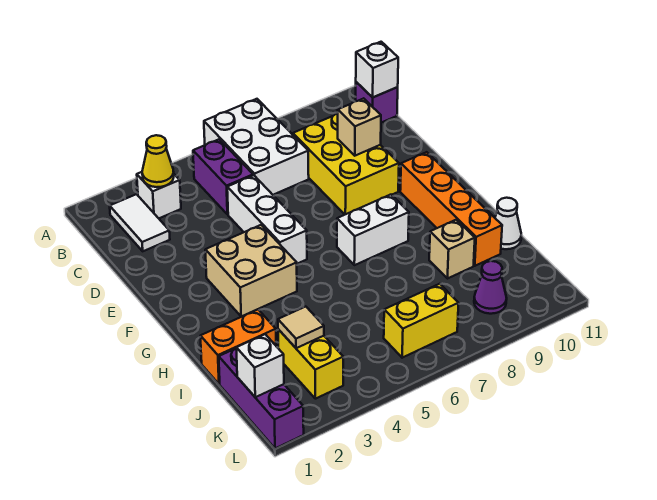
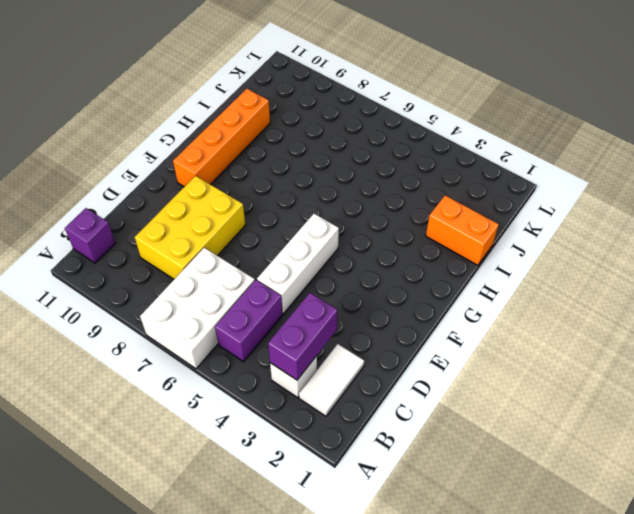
purple 1x2 brick [268,293,338,380] -> yellow 1x1 cone [142,135,174,187]
none -> tan 2x2 brick [205,225,297,317]
none -> white 1x2 brick [337,195,409,265]
none -> tan 1x1 brick [429,220,475,279]

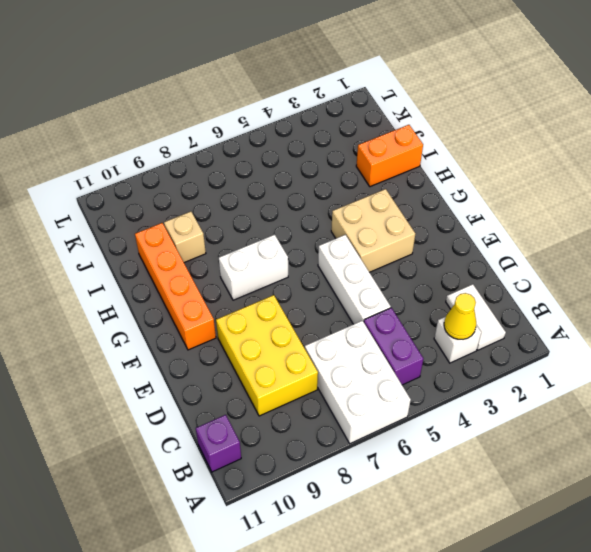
none -> white 1x1 cone [495,198,521,249]
none -> purple 1x3 brick [219,349,304,448]
none -> yellow 1x2 brick [278,329,343,399]

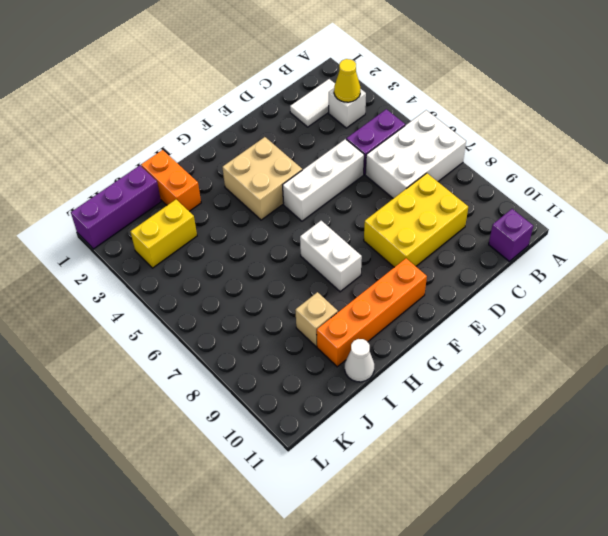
none -> yellow 1x2 brick [384,284,459,358]
none -> purple 1x1 cone [474,261,507,314]
none -> white 1x1 brick [356,42,398,97]

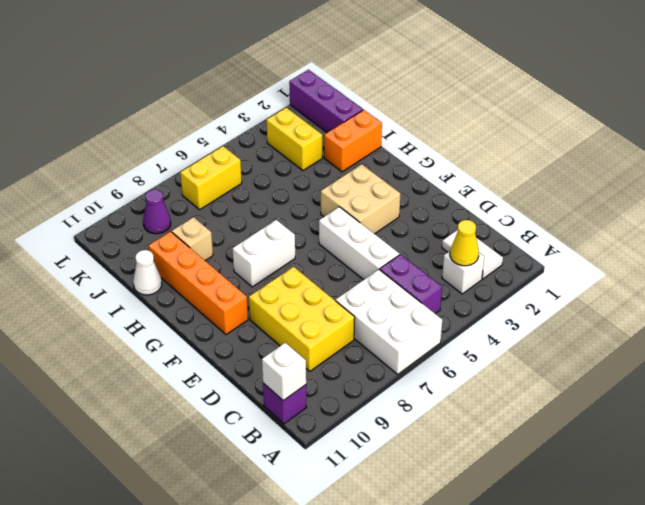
none -> tan 1x1 brick [338,98,381,156]
none -> tan 1x1 tile [278,307,324,348]
none -> white 1x1 brick [236,334,284,397]

